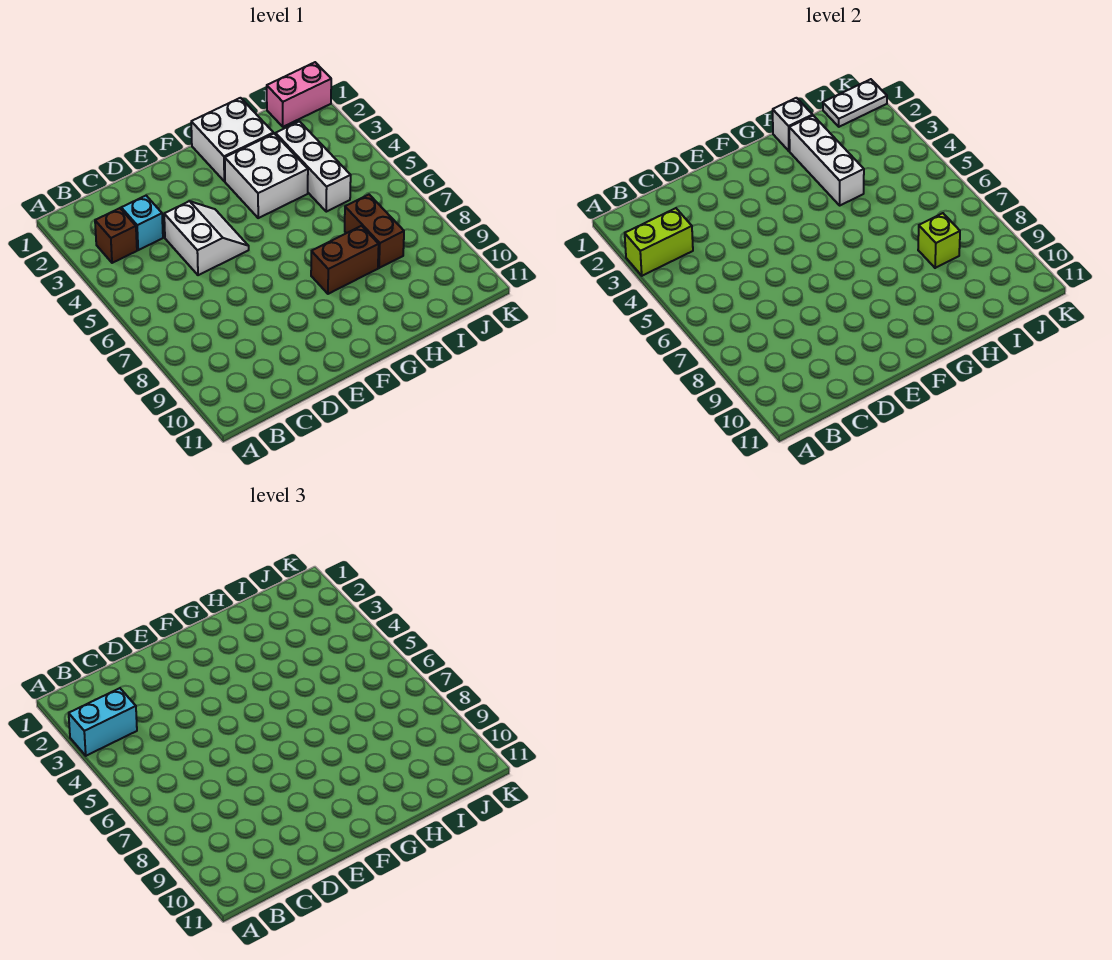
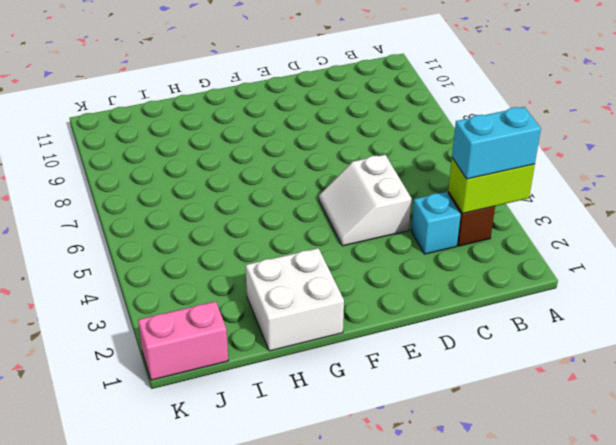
none -> white 2x2 brick [225,134,308,218]
none -> brown 1x2 brick [311,226,379,294]
none -> white 1x3 brick [276,121,351,212]

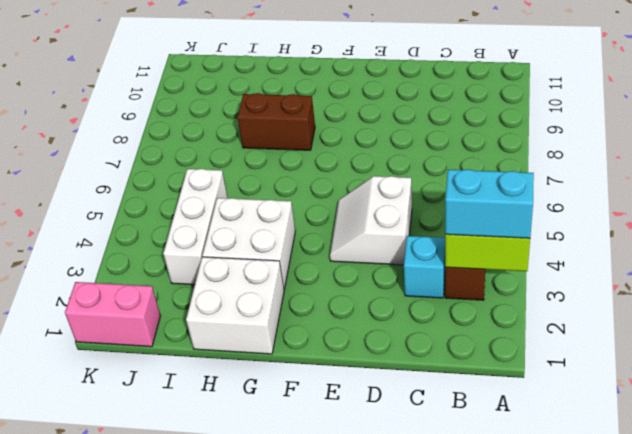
none -> brown 1x2 brick [345,195,404,268]
none -> white 1x1 brick [773,98,813,151]
none -> white 1x3 brick [789,116,864,205]

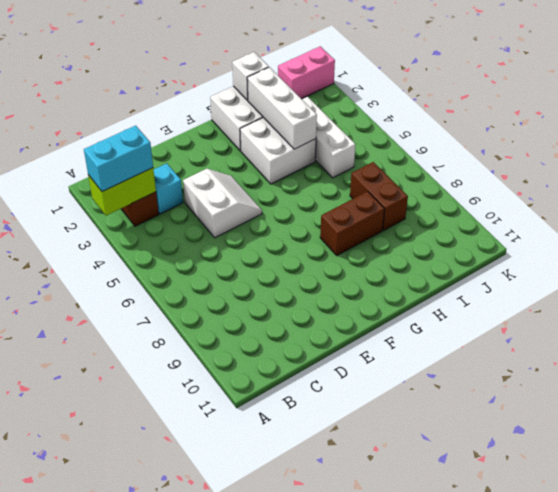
none -> lime 1x1 brick [918,213,960,268]
none -> white 1x2 plate [823,79,887,127]

